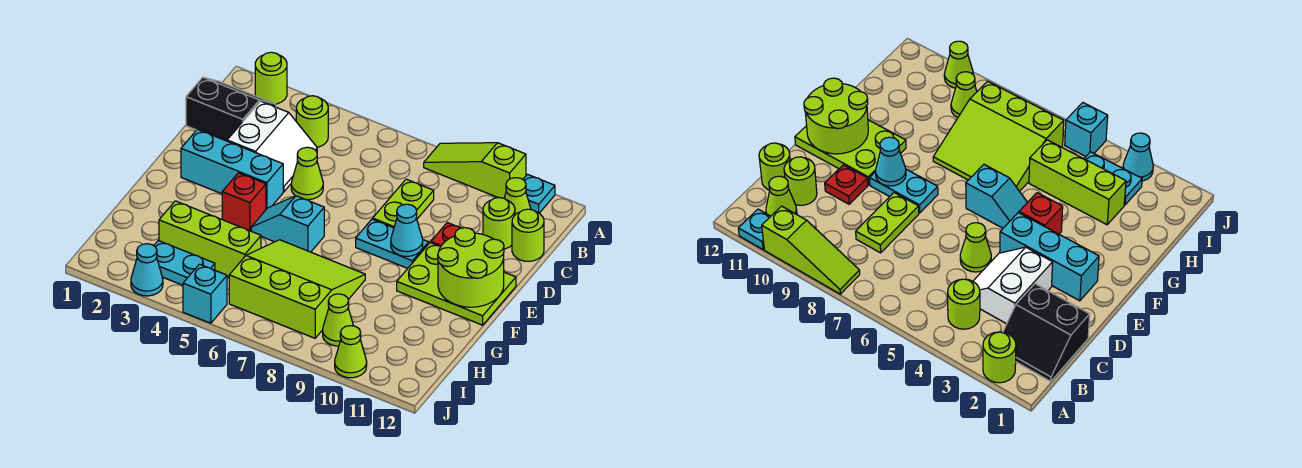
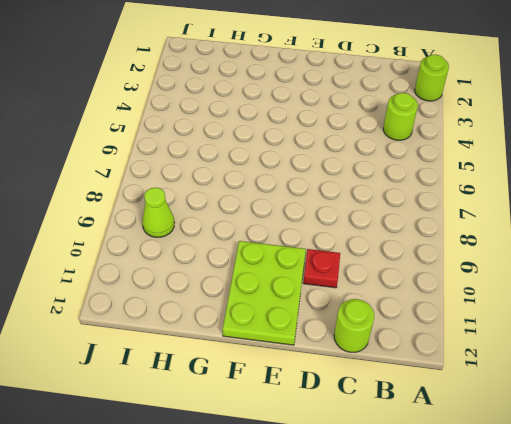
none -> lime 1x3 slope [424,143,526,198]
none -> cyan 1x1 plate [523,174,555,213]
none -> black 2x2 slope [186,77,276,141]

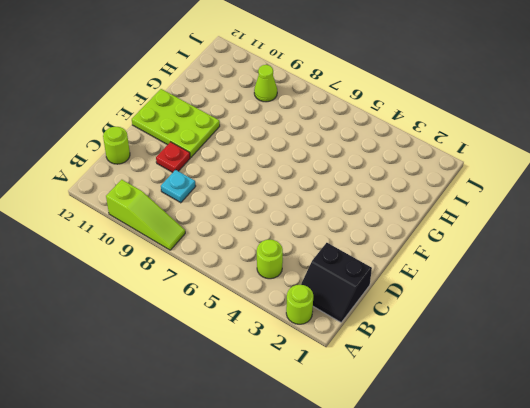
cyan 1x1 plate [161,170,196,203] -> cyan 1x1 plate moved to [523,174,555,213]
none -> lime 1x1 cone [504,178,531,215]
none -> white 2x2 slope [227,101,317,192]
none -> lime 1x2 plate [373,179,434,228]

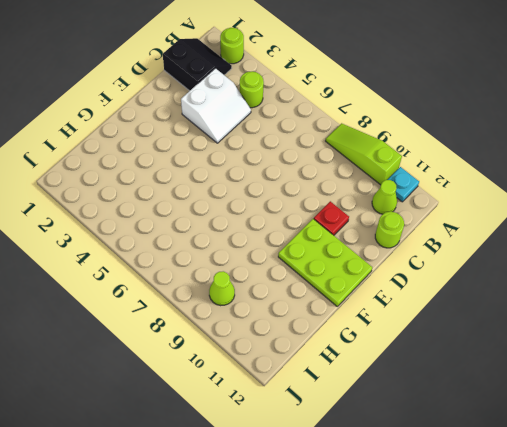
none -> lime 1x2 plate [373,179,434,228]
none -> lime 1x1 round brick [483,198,515,249]
none -> lime 1x1 cone [291,147,323,200]

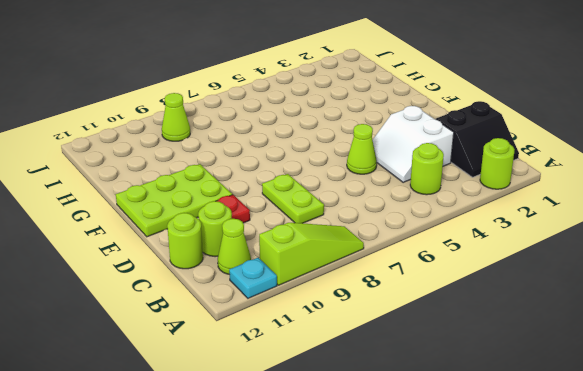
none -> cyan 1x3 brick [181,129,283,209]
none -> cyan 1x2 plate [356,219,429,268]
none -> red 1x1 brick [222,173,266,231]

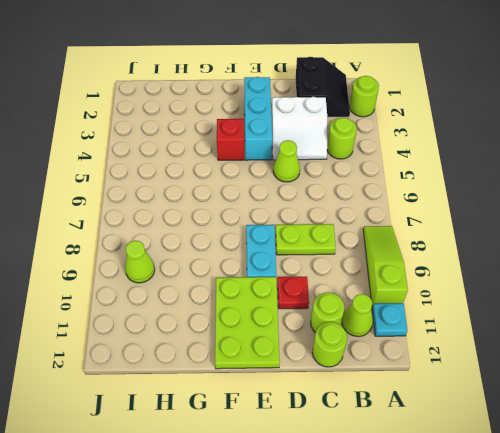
none -> cyan 1x2 slope [251,196,324,252]
none -> lime 3x3 slope [229,240,365,338]
none -> lime 1x3 brick [159,201,261,277]

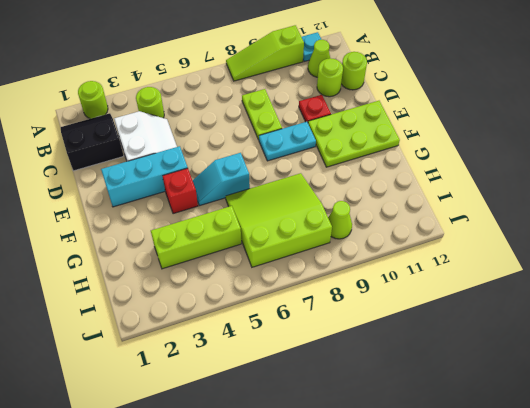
none -> lime 1x1 cone [291,147,323,200]
none -> cyan 1x2 plate [154,241,215,285]
none -> cyan 1x1 cone [131,244,163,296]

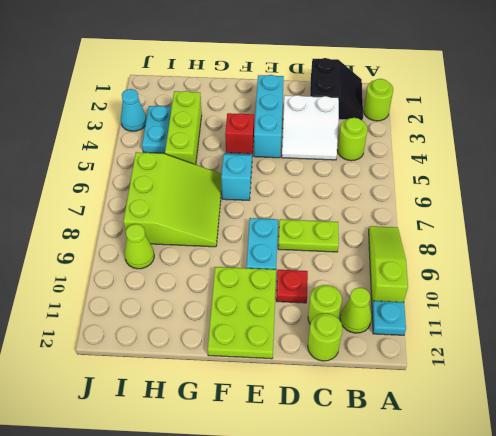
none -> lime 1x1 cone [291,147,323,200]
none -> cyan 1x1 brick [183,264,227,323]
none -> lime 1x1 cone [335,326,367,378]

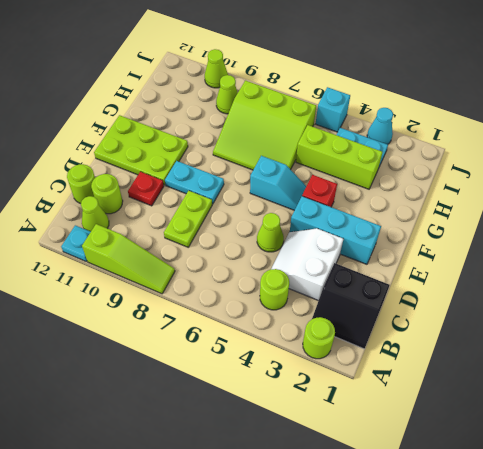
none -> cyan 1x1 cone [391,204,423,256]
none -> lime 2x2 round brick [438,228,504,307]

